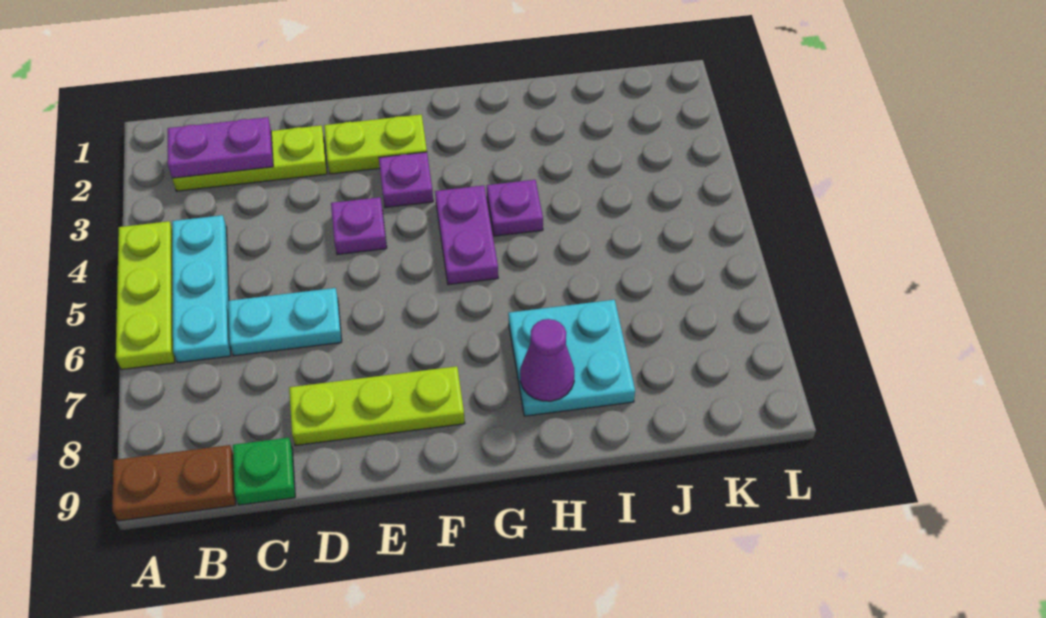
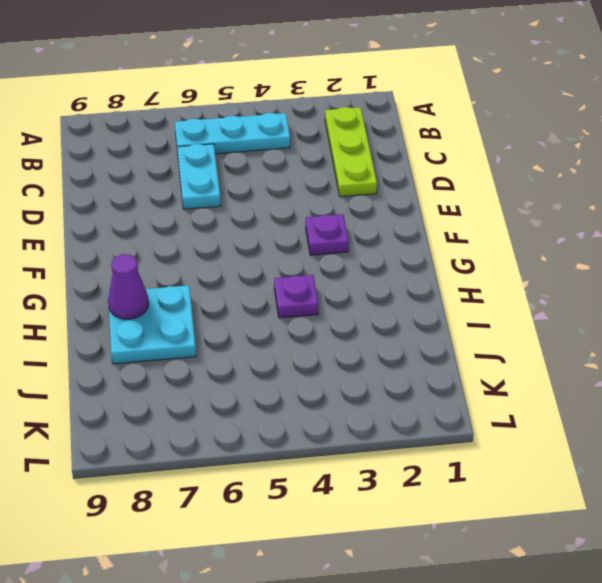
none -> lime 1x3 plate [116,221,175,370]
none -> brown 1x2 plate [112,445,236,521]
none -> green 1x1 plate [233,438,295,505]

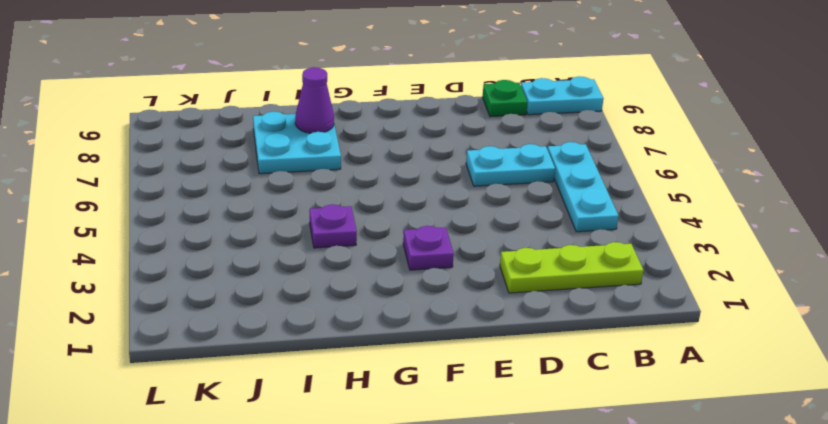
cyan 1x2 plate [521,76,604,115] -> brown 1x2 plate [112,445,236,521]
none -> lime 1x3 plate [116,221,175,370]
none -> lime 1x3 plate [289,366,465,446]
none -> lime 1x2 plate [324,115,427,174]

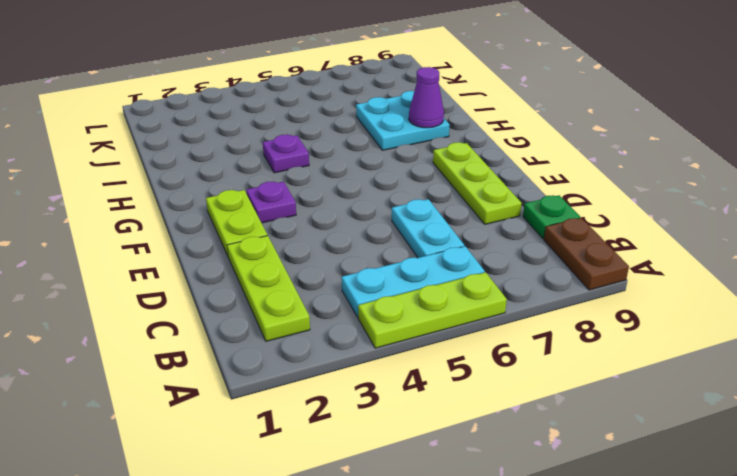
none -> purple 1x1 plate [331,197,387,255]
none -> purple 1x2 plate [435,185,498,285]
none -> purple 1x2 plate [168,117,273,178]

